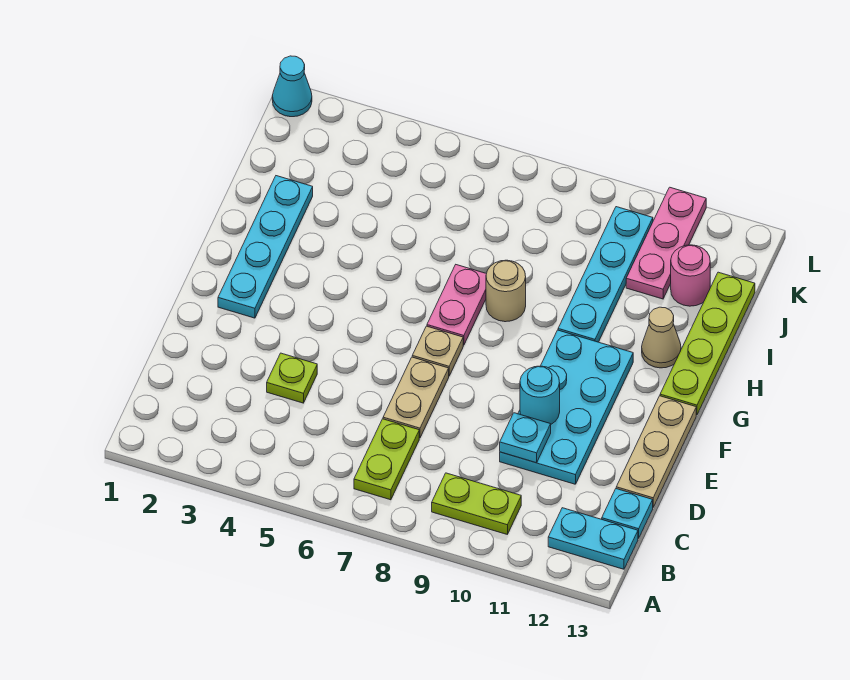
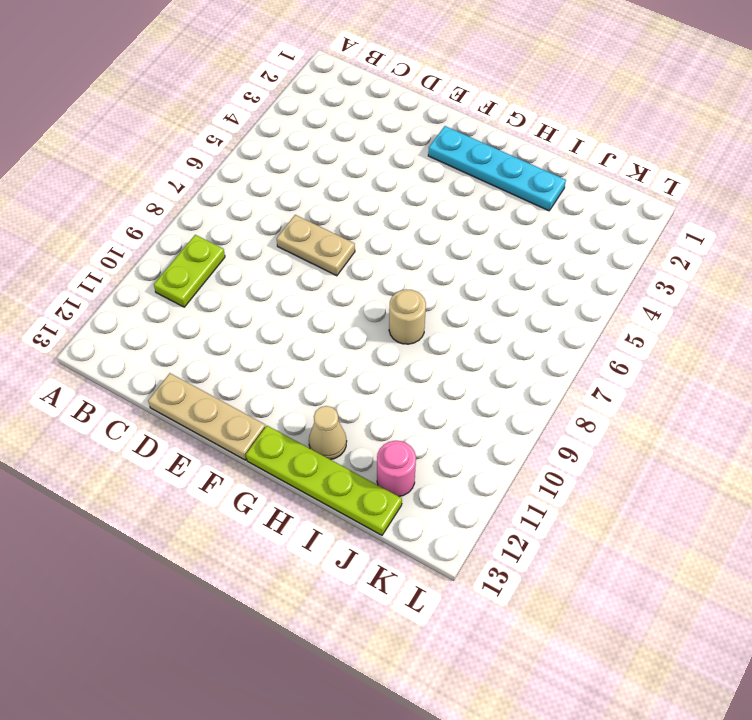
none -> lime 1x2 plate [354,419,419,500]
none -> cyan 1x2 plate [548,508,638,569]
none -> cyan 1x1 plate [602,489,653,538]

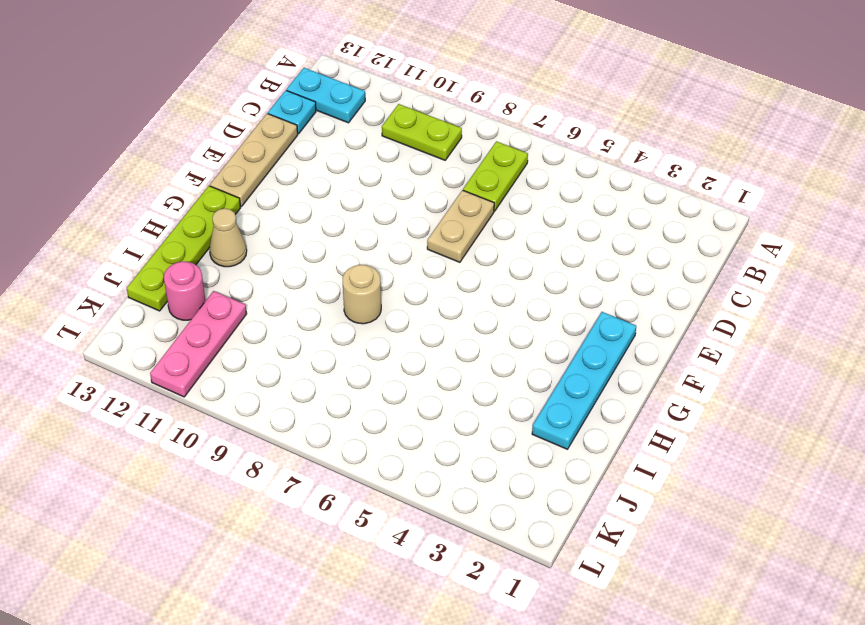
none -> lime 1x1 plate [267,353,317,403]
none -> cyan 2x4 plate [500,330,633,484]
none -> tan 1x1 plate [412,326,463,376]

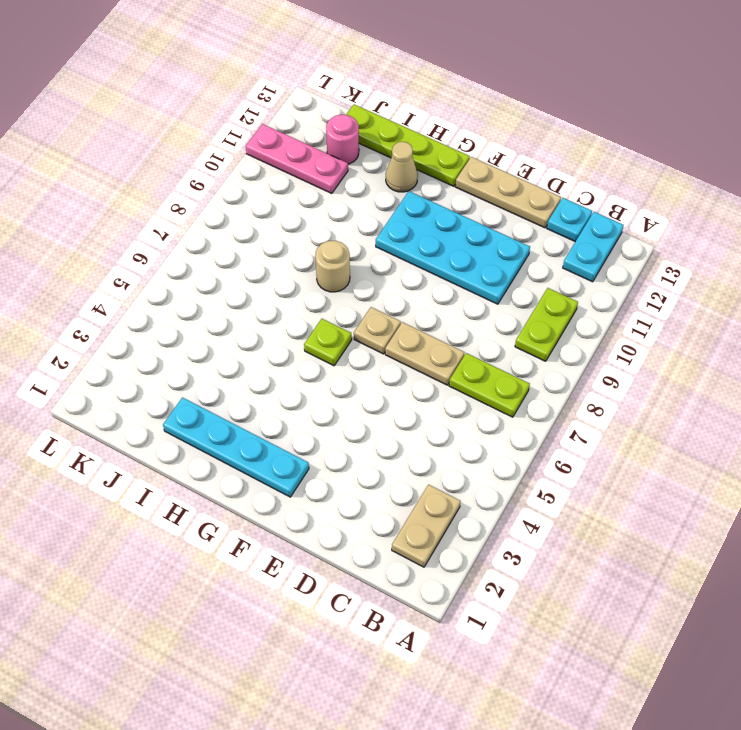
tan 1x2 plate [392,485,460,567] -> none
lime 1x1 plate [304,319,352,366] -> lime 1x1 plate moved to [267,353,317,403]
none -> pink 1x2 plate [427,265,486,345]
none -> cyan 1x4 plate [558,207,653,342]
none -> cyan 1x1 cone [272,56,312,117]

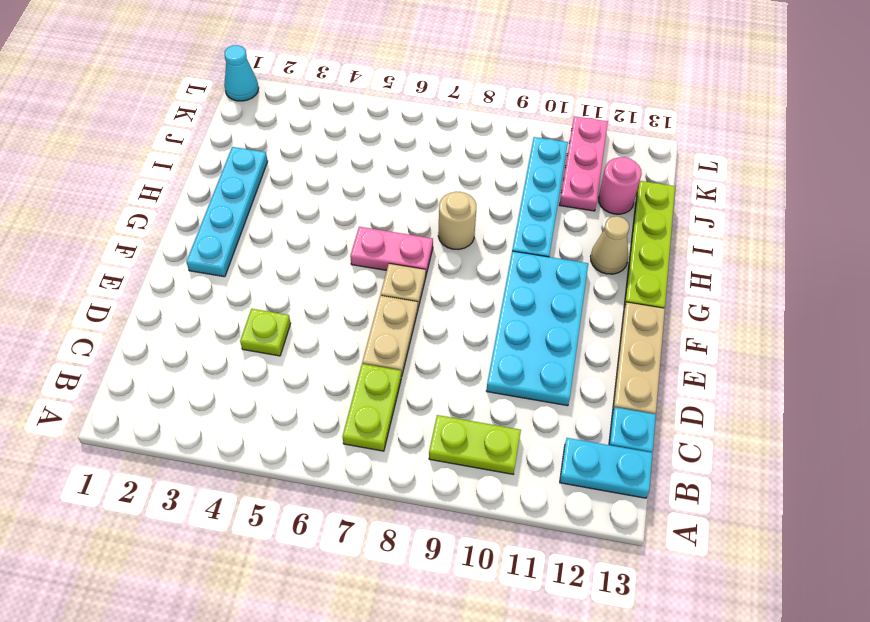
pink 1x2 plate [350,227,433,274] -> pink 1x2 plate turned to [427,265,486,345]
none -> cyan 1x1 plate [500,413,551,463]
none -> cyan 1x1 round brick [520,366,560,424]

